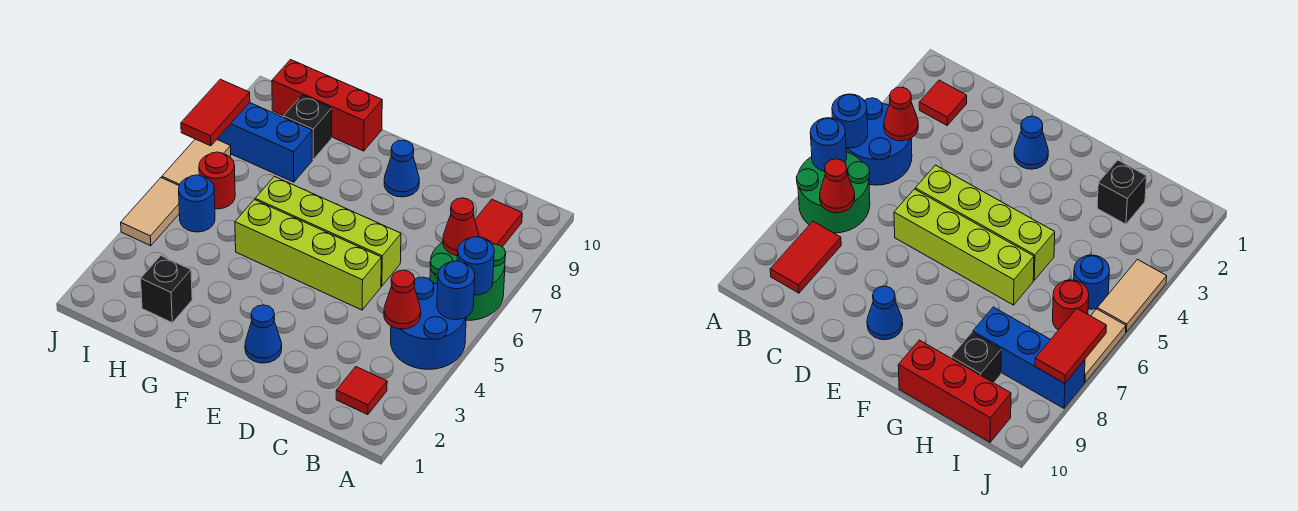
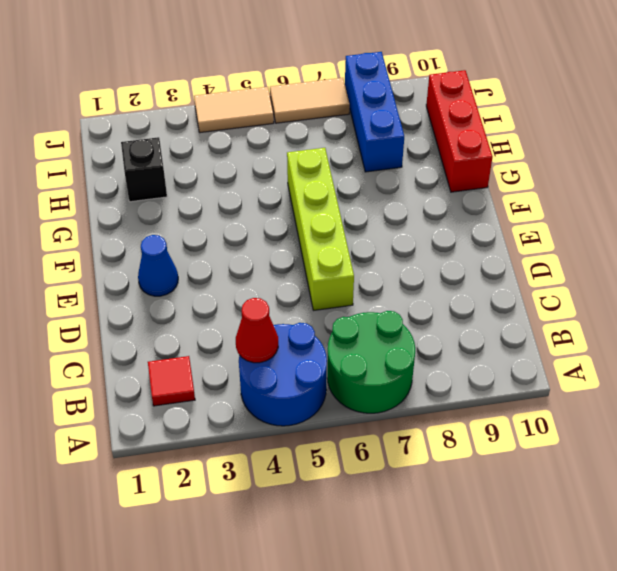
none -> red 1x2 tile [475,199,522,247]
none -> lime 1x4 brick [235,200,381,310]
none -> blue 1x1 cone [384,140,419,197]

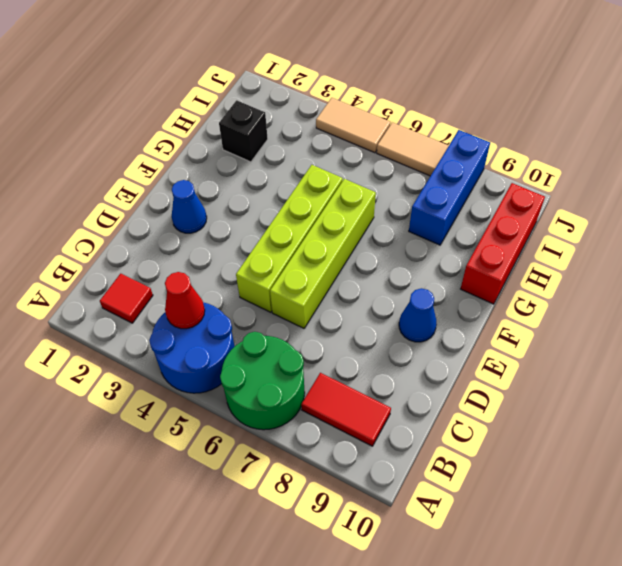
none -> black 1x1 brick [283,95,332,159]
none -> blue 1x1 round brick [179,175,215,232]
none -> red 1x1 round brick [199,152,235,209]

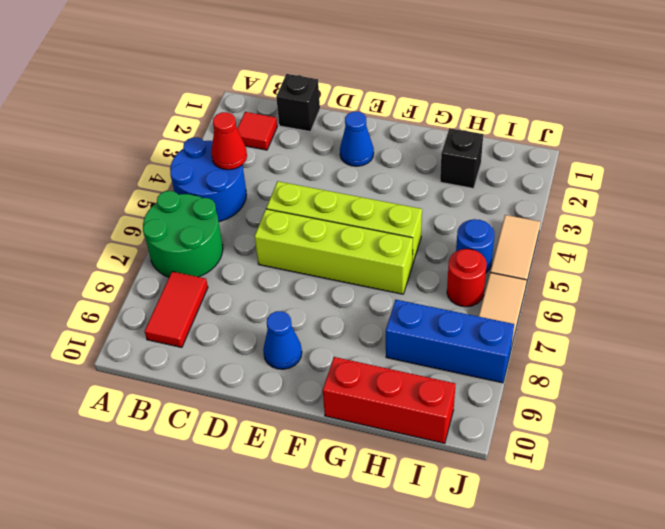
black 1x1 brick [276,74,320,132] -> black 1x1 brick moved to [283,95,332,159]
none -> blue 1x1 round brick [437,261,475,320]
none -> blue 1x1 round brick [457,237,494,295]
none -> red 1x1 cone [443,198,479,256]

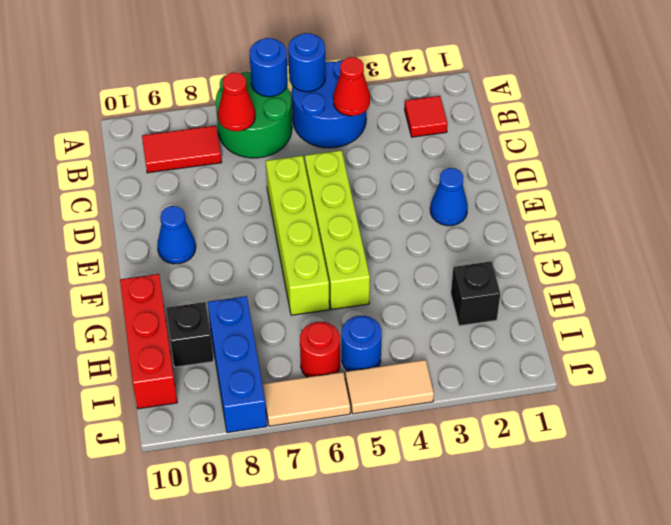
none -> red 1x2 tile [181,79,250,146]

